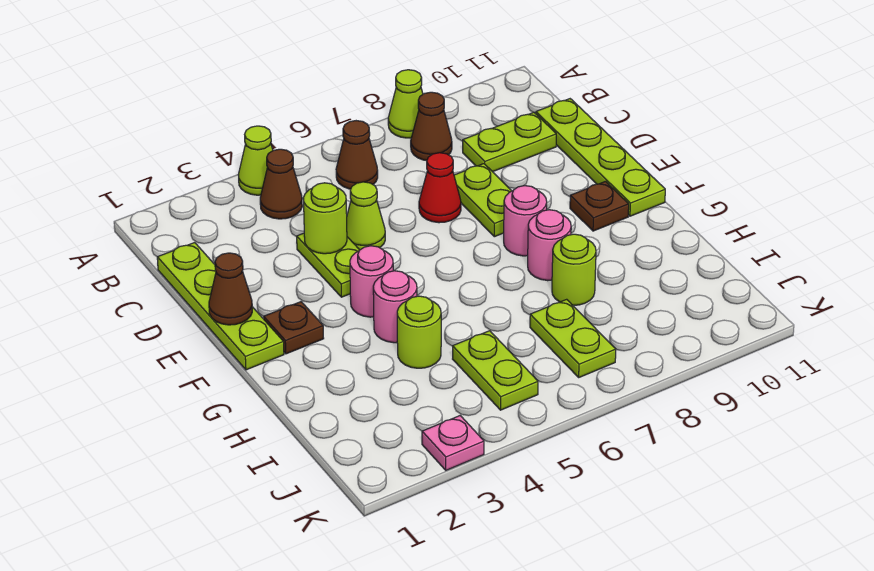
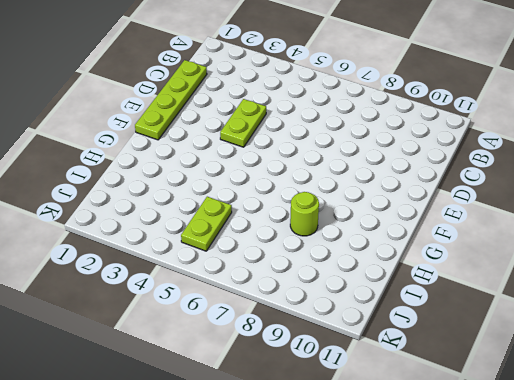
none -> lime 1x1 cone [238,126,273,195]
none -> lime 1x1 cone [388,70,423,138]
none -> brown 1x1 cone [260,149,302,219]

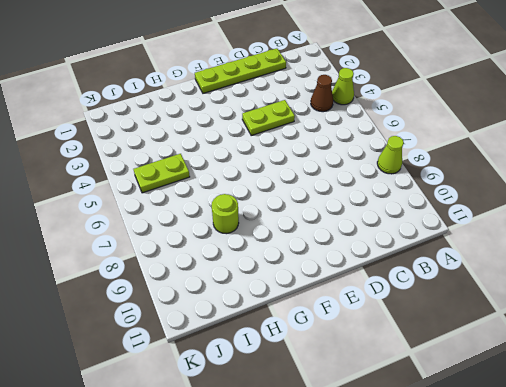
none -> brown 1x1 cone [336,121,378,189]
none -> brown 1x1 cone [411,92,452,161]
none -> lime 1x2 plate [463,112,556,172]

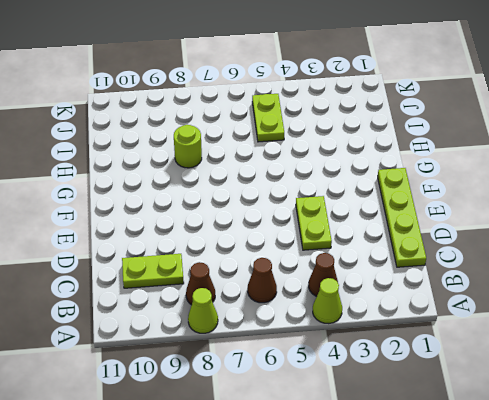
none -> lime 1x4 plate [536,99,665,216]
none -> lime 1x1 cone [347,182,385,250]
none -> red 1x1 cone [419,153,461,223]

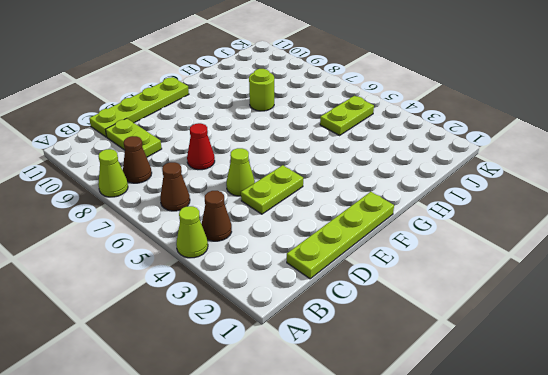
none -> lime 1x2 plate [454,164,511,237]
none -> brown 1x1 plate [264,302,324,354]
none -> pink 1x1 round brick [350,246,393,317]

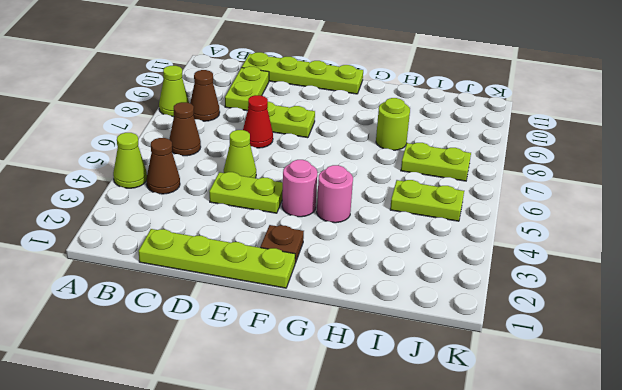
none -> pink 1x1 round brick [504,186,547,256]
none -> brown 1x1 plate [570,181,629,231]
none -> pink 1x1 round brick [528,210,571,281]

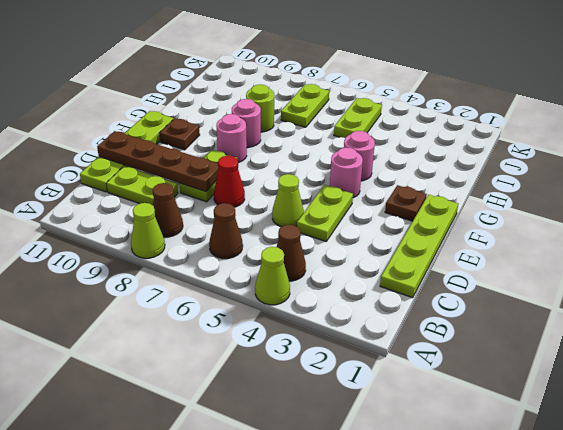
brown 1x4 plate [97,131,219,192] -> none
none -> lime 1x1 round brick [397,296,441,368]
none -> pink 1x1 plate [422,416,484,470]
none -> lime 1x1 round brick [303,183,347,254]

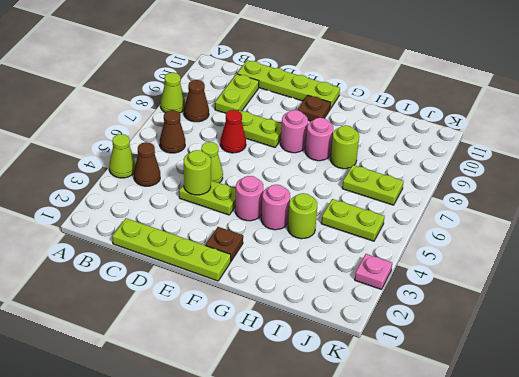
none -> brown 1x1 cone [209,253,252,325]

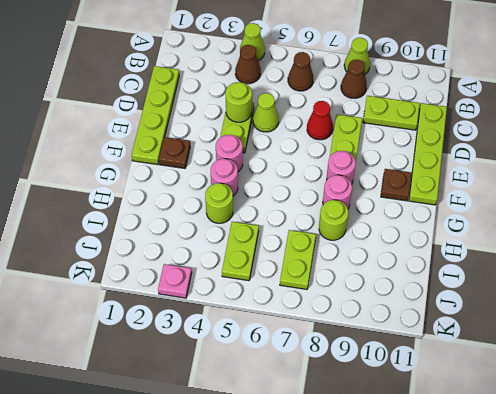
none -> brown 1x1 cone [209,253,252,325]

